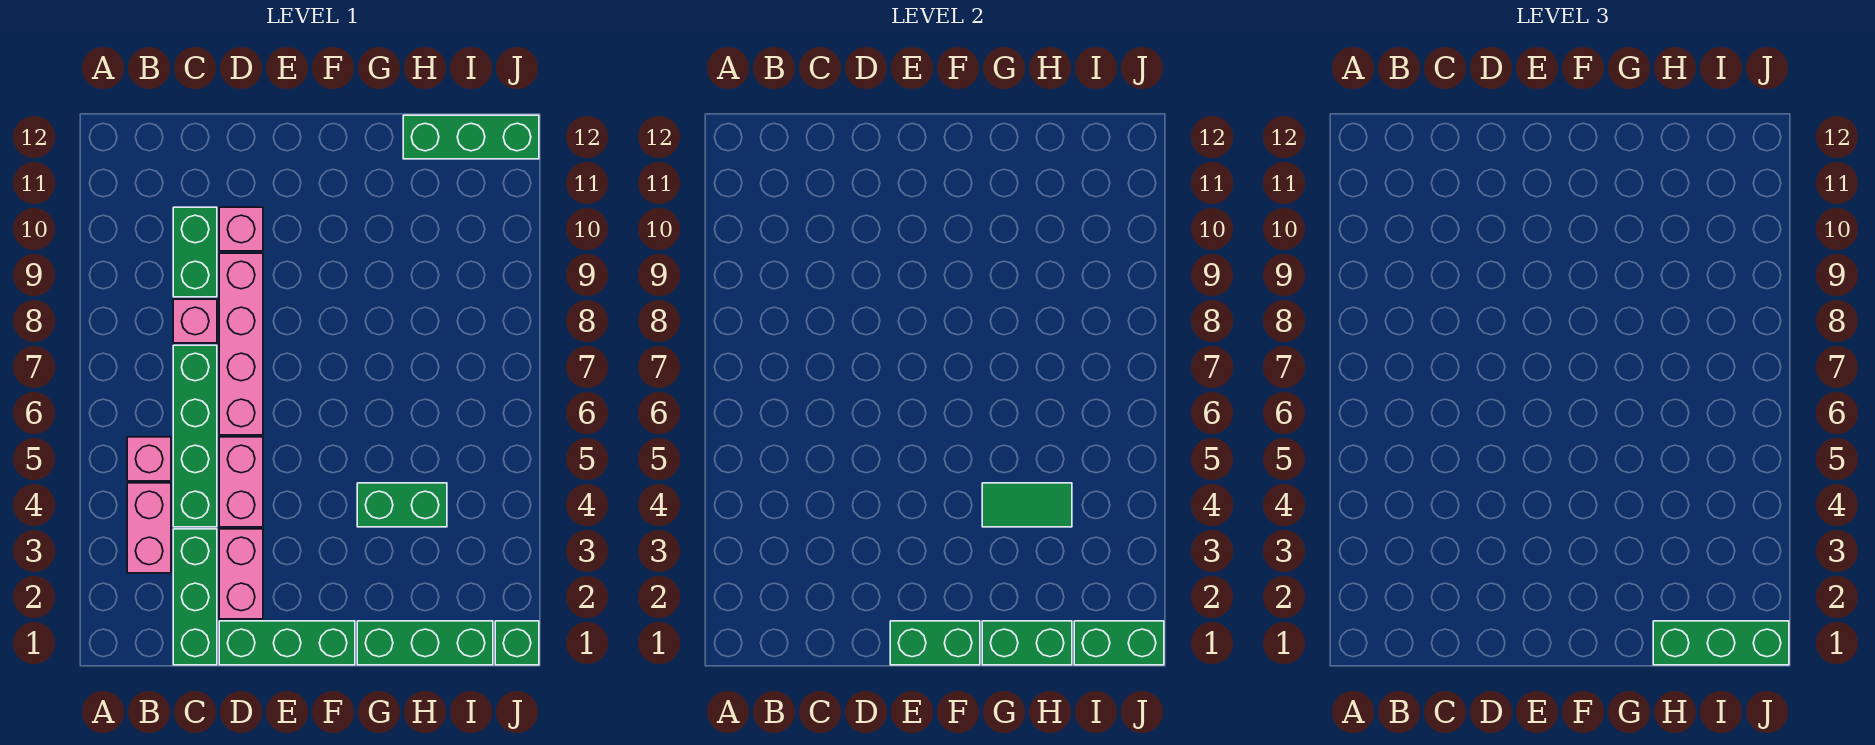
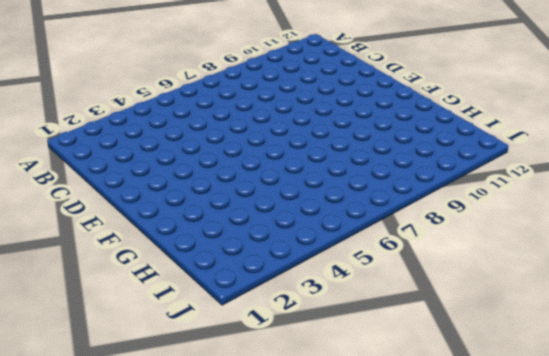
none -> pink 1x2 brick [127,483,171,573]
none -> pink 1x1 brick [127,437,171,481]
none -> green 1x3 brick [173,529,217,665]

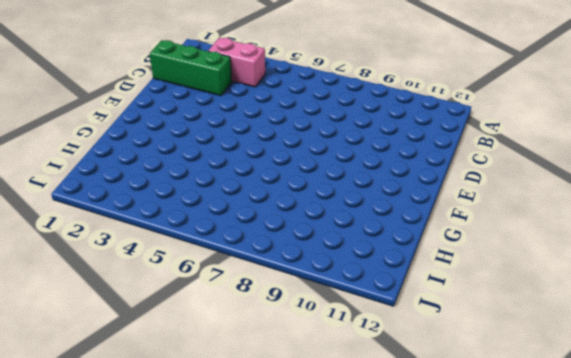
none -> pink 1x1 brick [127,437,171,481]
none -> green 1x4 brick [173,345,217,527]
none -> pink 1x1 brick [173,299,217,343]

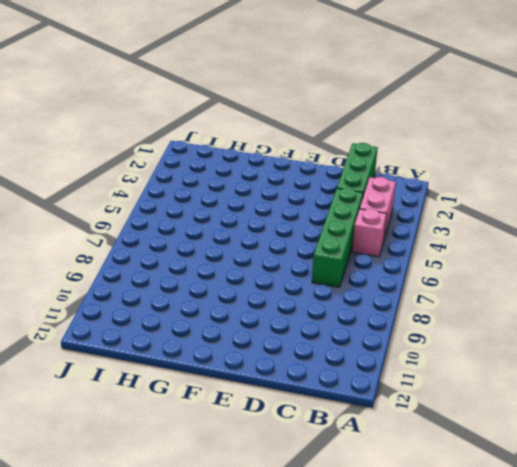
none -> pink 1x1 brick [173,299,217,343]
none -> green 1x2 brick [173,207,217,297]
none -> green 1x3 brick [219,621,355,665]

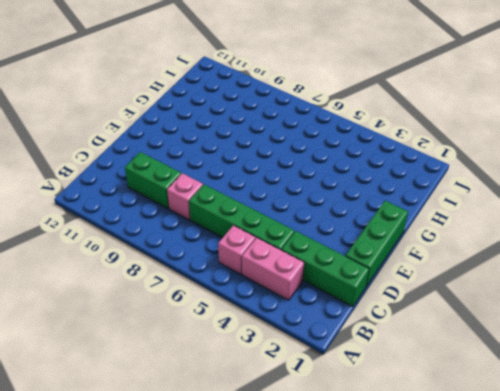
none -> pink 1x2 brick [219,529,263,619]
none -> pink 1x2 brick [219,437,263,527]
none -> pink 1x4 brick [219,253,263,435]

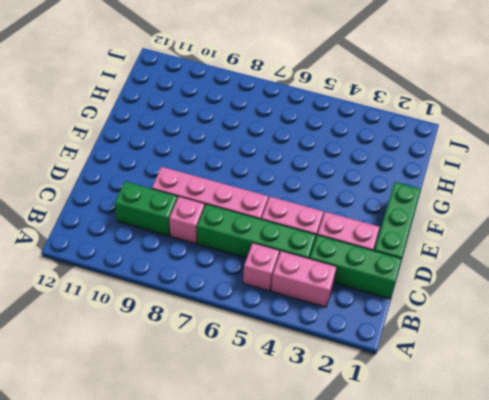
none -> pink 1x1 brick [219,207,263,251]
none -> green 1x3 brick [357,621,493,665]
none -> green 1x2 brick [357,483,447,527]

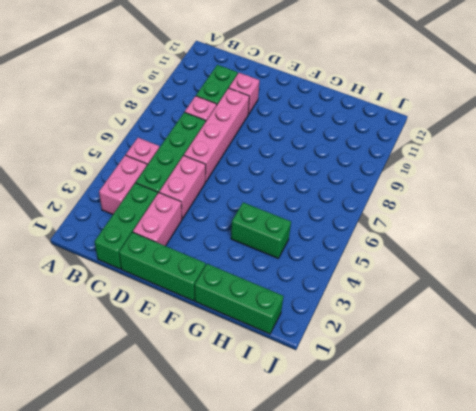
none -> green 1x3 brick [403,115,539,159]
none -> green 1x1 brick [495,621,539,665]
none -> green 1x2 brick [890,621,980,665]

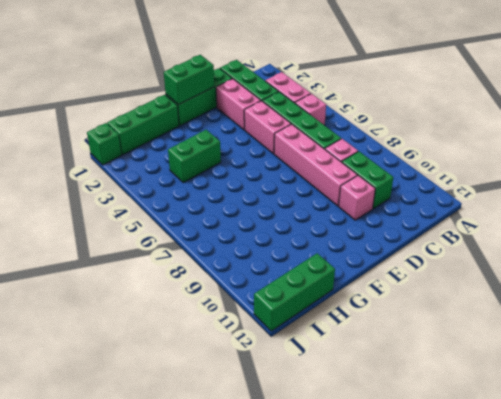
none -> green 1x2 brick [982,621,1072,665]
none -> green 1x2 tile [982,483,1072,527]
none -> green 1x2 brick [1074,621,1164,665]

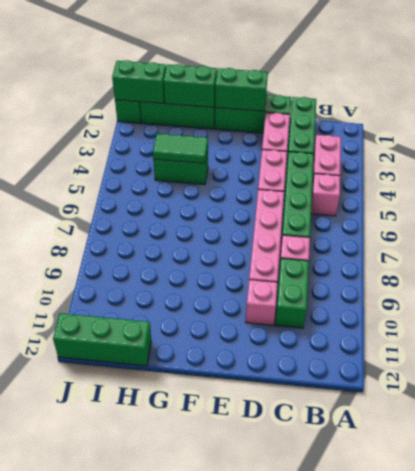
none -> green 1x3 brick [1653,621,1789,665]

